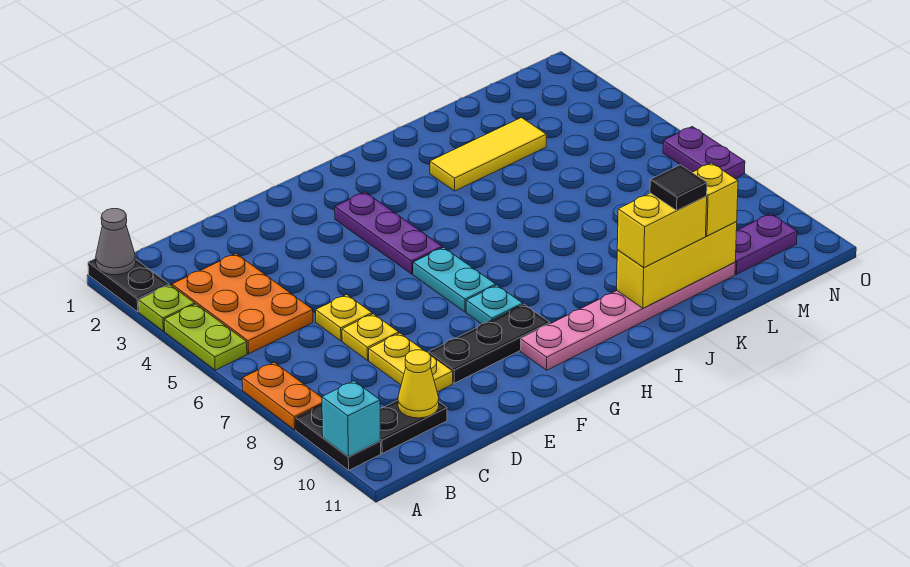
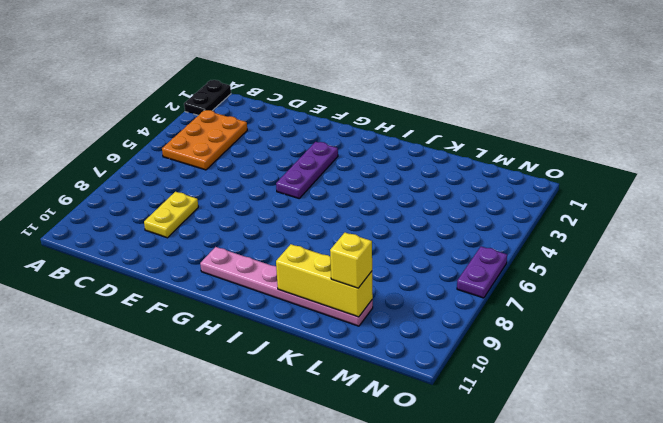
none -> lime 1x1 plate [139,285,195,331]
none -> lime 1x2 plate [164,304,247,370]
none -> orange 1x2 plate [242,362,322,430]

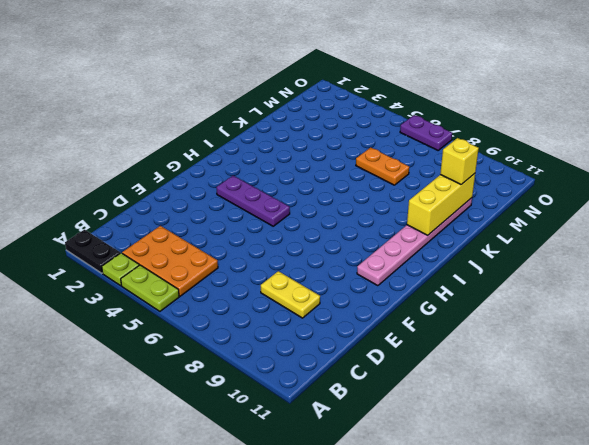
orange 1x2 plate [356,147,409,185] -> orange 1x2 plate moved to [242,362,322,430]
none -> black 1x2 plate [296,405,381,470]
none -> black 1x2 plate [380,400,447,453]
none -> yellow 1x1 plate [316,295,372,341]

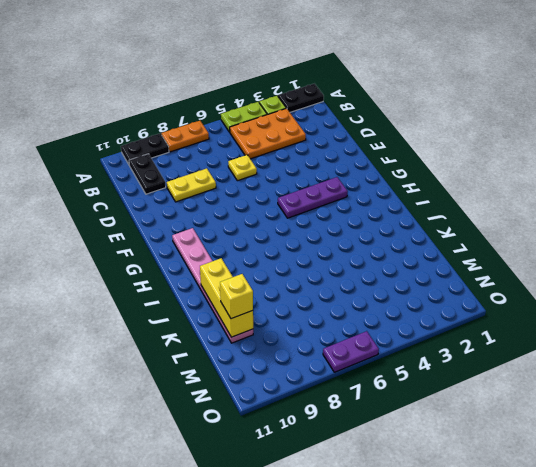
none -> yellow 1x1 plate [342,314,399,360]
none -> black 1x3 plate [428,304,550,383]
none -> cyan 1x2 plate [413,248,496,312]

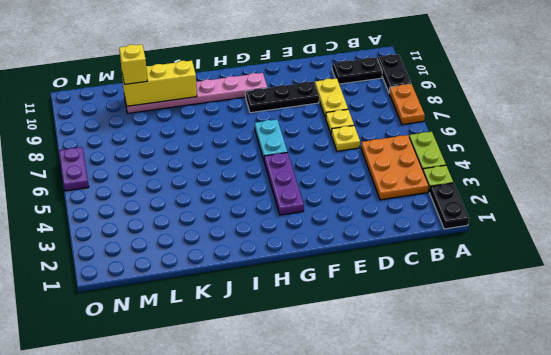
none -> cyan 1x1 plate [466,285,523,324]
none -> yellow 1x3 tile [430,118,546,191]
none -> purple 1x2 plate [735,214,797,274]

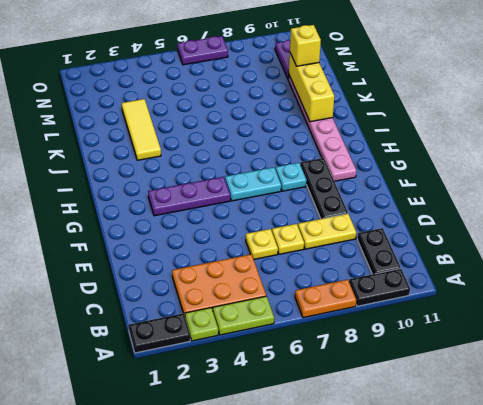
none -> grey 1x1 cone [96,209,136,275]
none -> cyan 1x1 brick [322,381,380,457]
none -> yellow 1x1 cone [398,350,439,418]

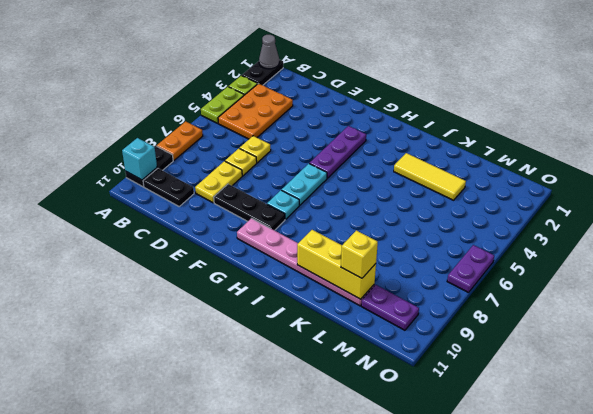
none -> yellow 1x1 cone [398,350,439,418]
none -> yellow 1x2 brick [617,193,707,268]
none -> black 1x1 tile [650,165,707,210]

